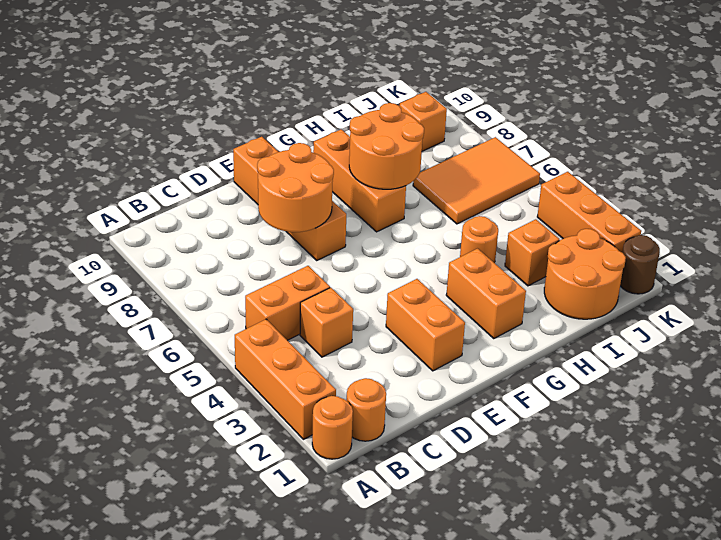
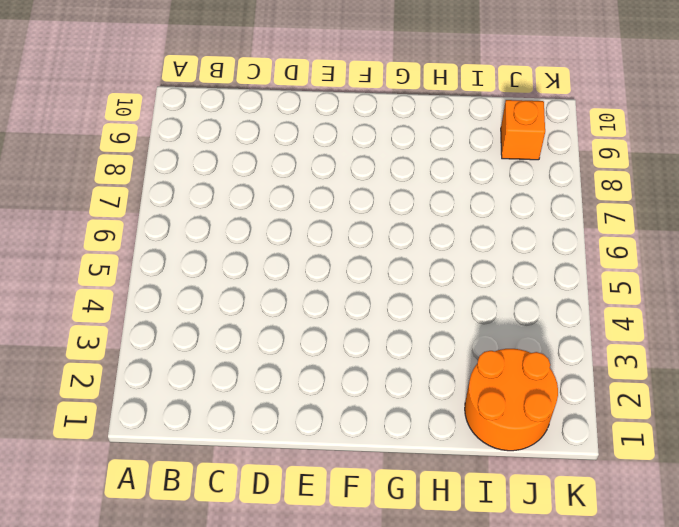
none -> orange 1x1 round brick [312,396,353,459]
none -> orange 1x3 brick [235,319,336,439]
none -> orange 1x1 round brick [346,378,386,441]

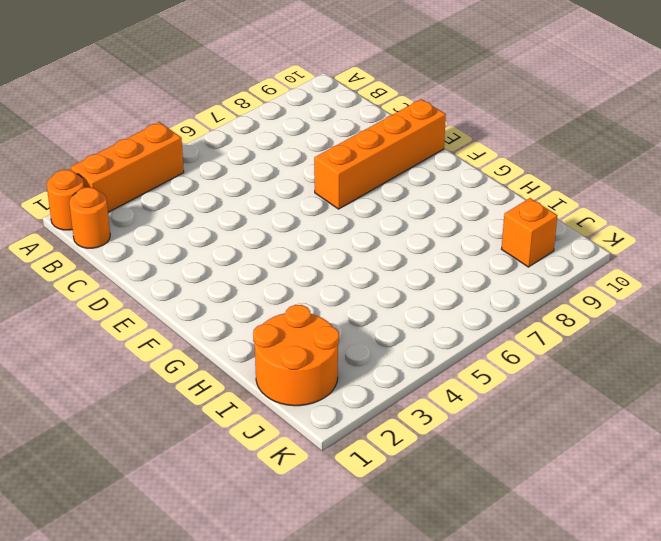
none -> orange 1x2 brick [245,266,330,340]
none -> orange 1x1 brick [300,288,353,357]
none -> orange 1x2 brick [386,279,465,371]

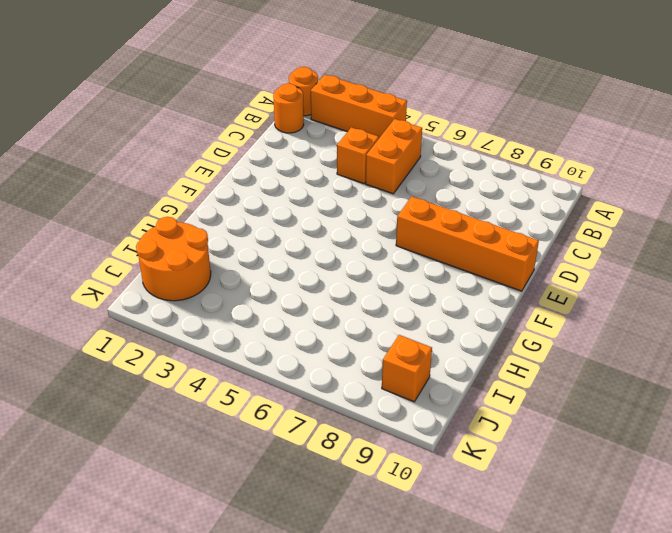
none -> orange 1x2 brick [386,279,465,371]
none -> orange 1x2 brick [446,249,526,338]
none -> orange 1x3 brick [313,129,406,232]

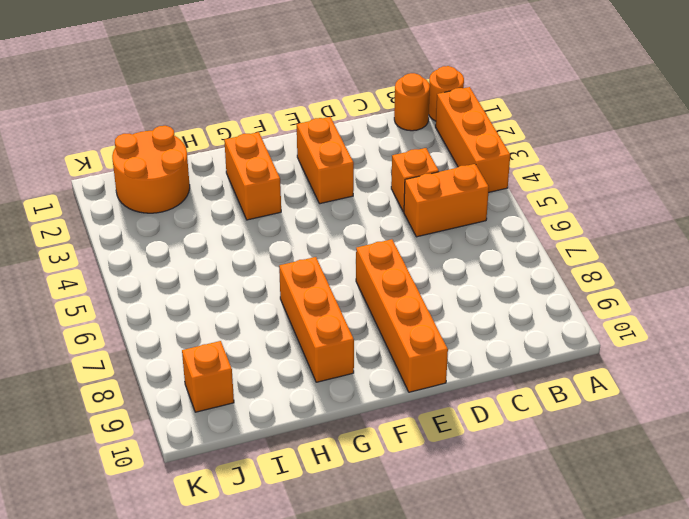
none -> orange 1x1 round brick [460,216,498,263]
none -> orange 1x1 brick [505,219,559,286]
none -> orange 2x3 tile [413,137,540,224]

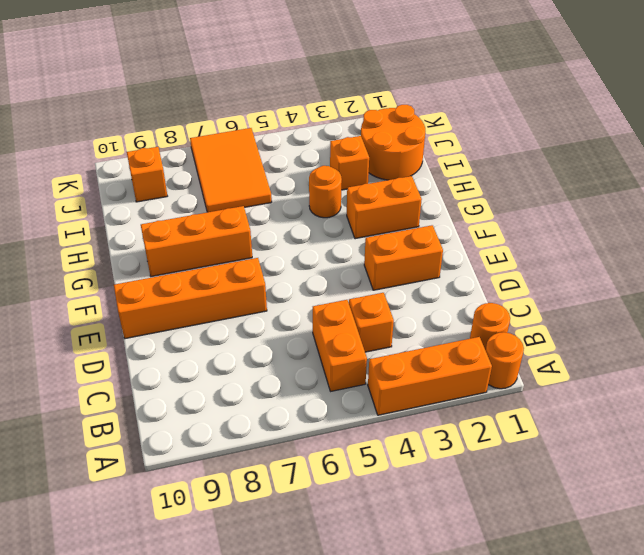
none -> brown 1x1 round brick [620,235,660,294]
none -> orange 1x3 brick [537,172,641,253]
none -> orange 2x2 round brick [257,143,334,232]

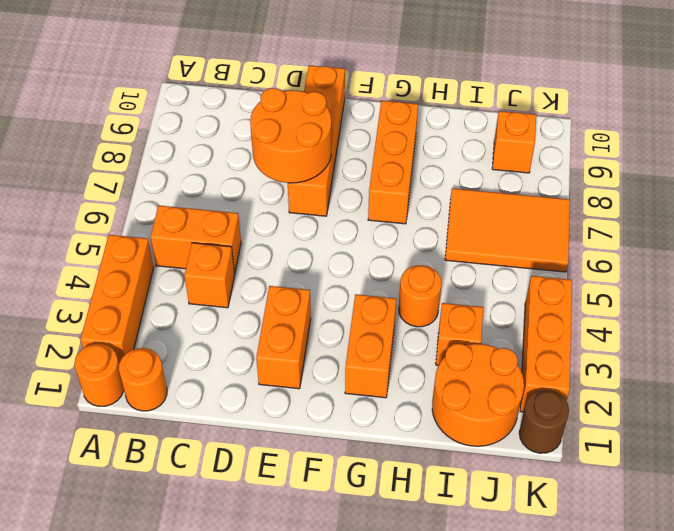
none -> orange 2x2 round brick [349,103,424,189]

